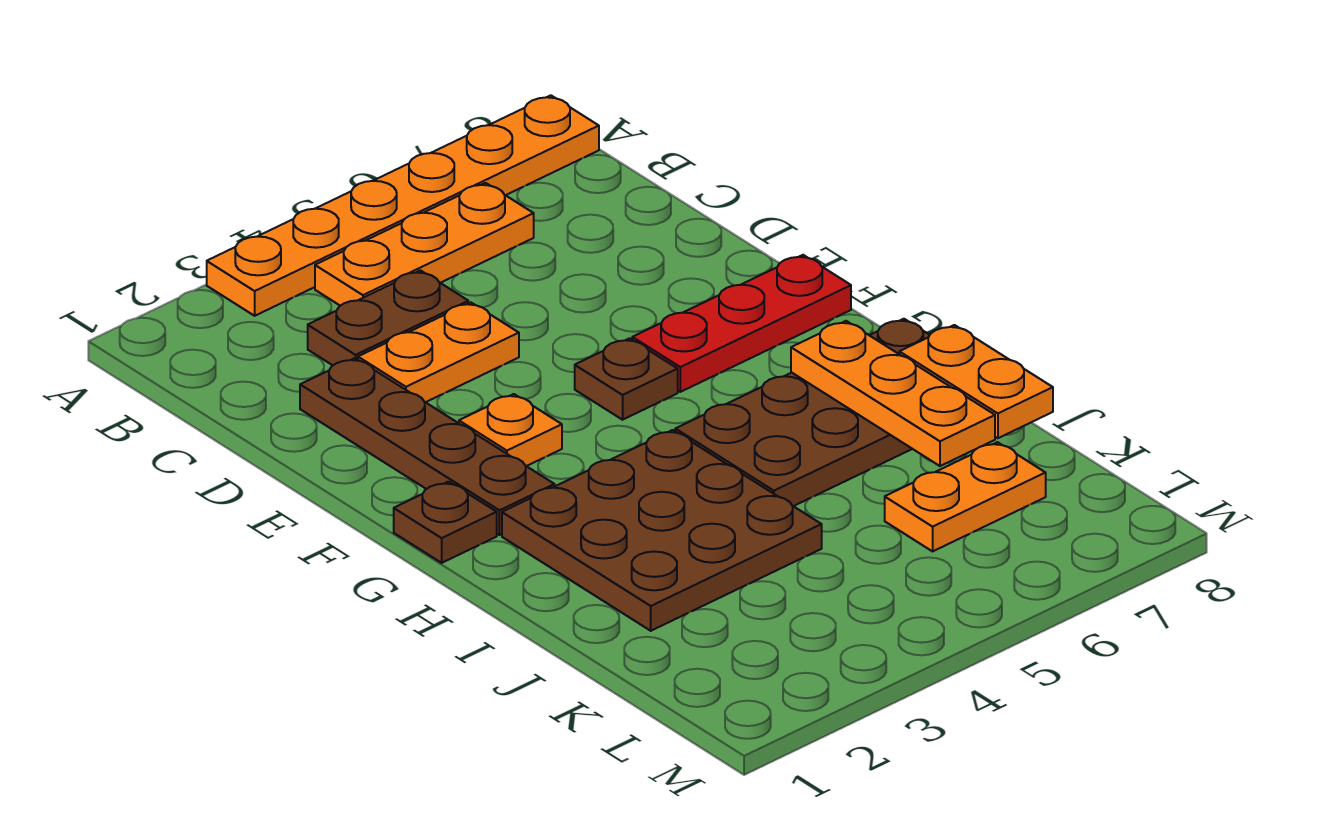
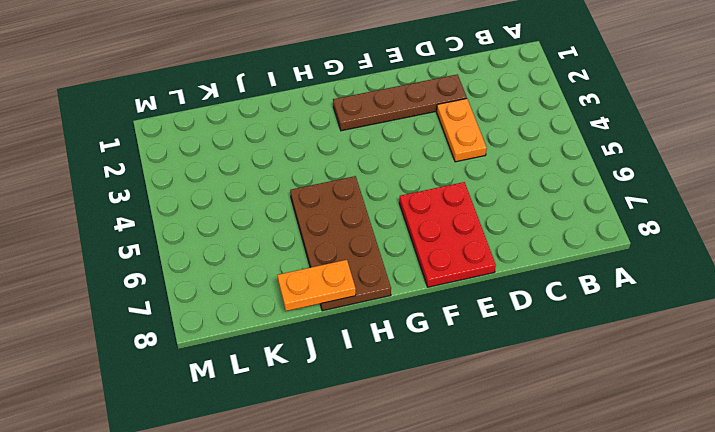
red 2x3 plate [399,182,496,287] -> red 1x3 plate [632,255,851,392]
none -> orange 1x6 plate [207,95,599,316]
none -> orange 1x3 plate [315,183,534,306]
none -> brown 1x2 plate [308,270,468,365]

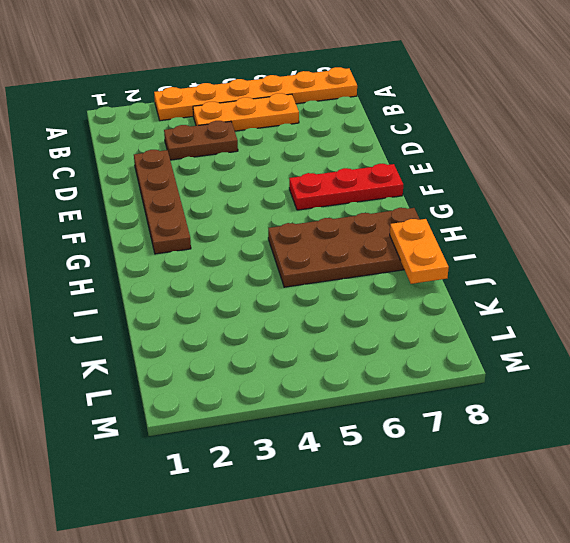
none -> orange 1x2 plate [358,302,519,402]
none -> orange 1x1 plate [459,394,562,466]
none -> brown 1x1 plate [575,338,678,420]

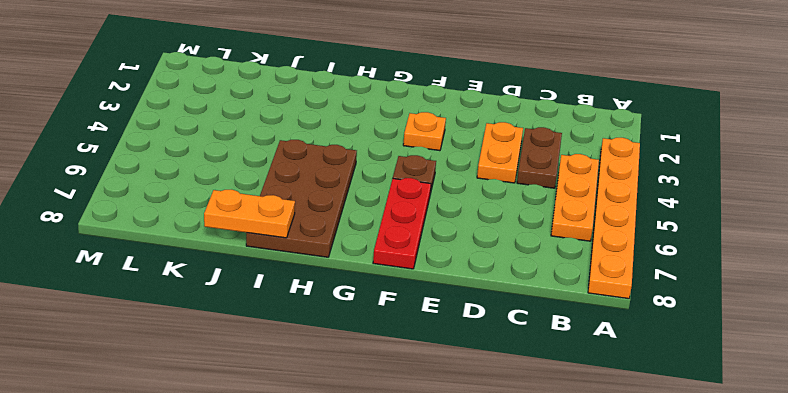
none -> brown 1x4 plate [300,358,555,535]
none -> brown 1x1 plate [394,482,497,563]
none -> brown 3x3 plate [502,430,822,631]

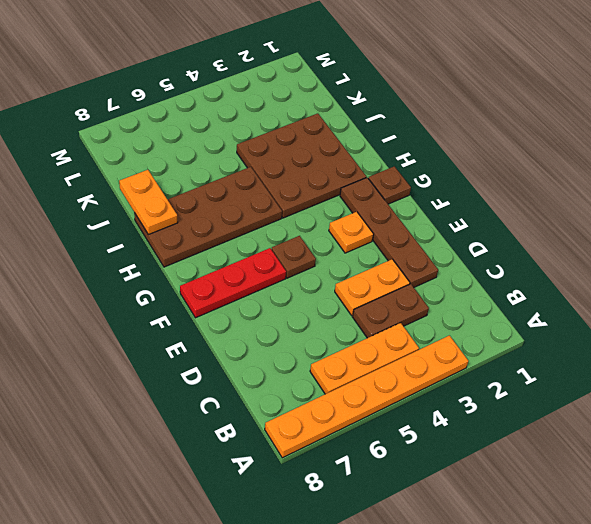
none -> orange 1x2 plate [885,442,1046,551]
none -> orange 1x3 plate [791,321,995,466]

